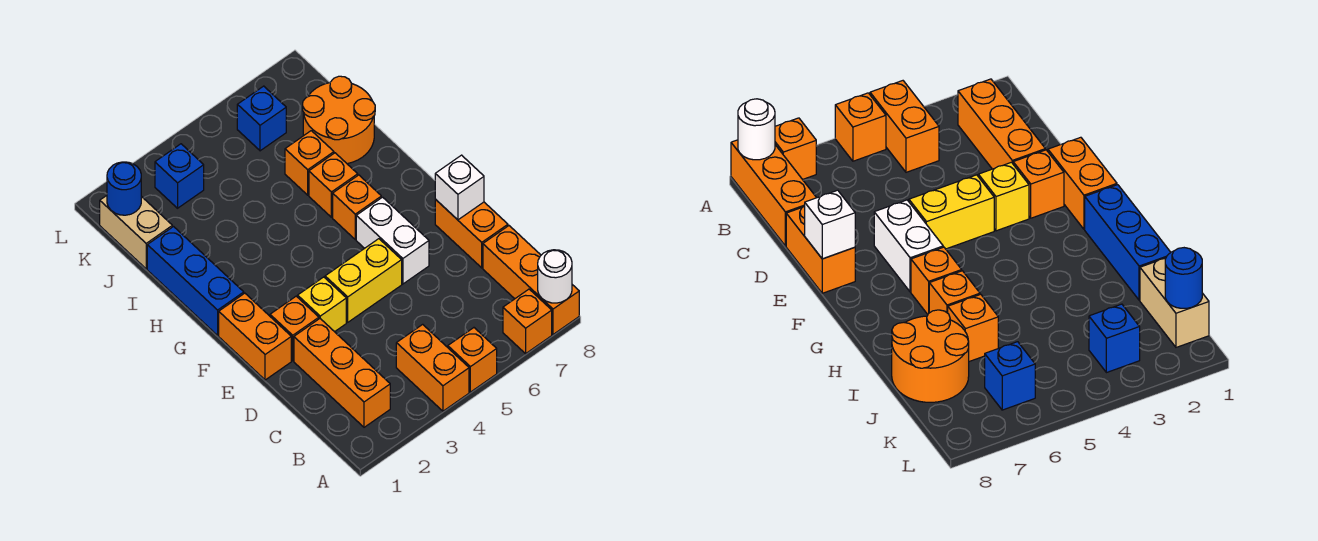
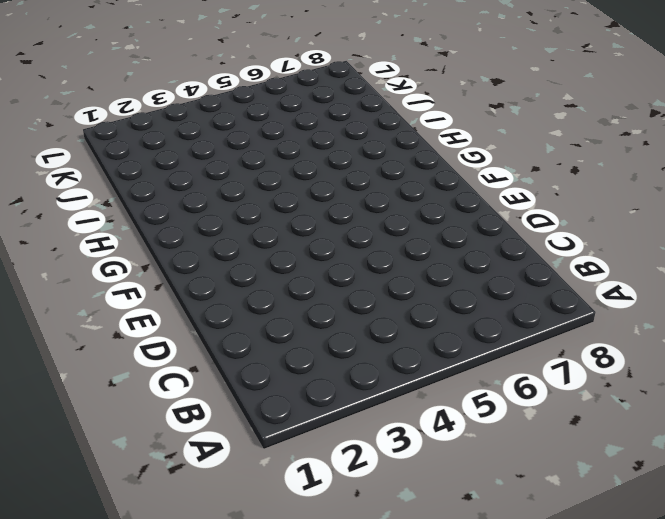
none -> orange 1x2 brick [396,324,469,411]
none -> orange 1x1 brick [448,328,497,392]
none -> orange 1x1 brick [503,289,552,354]

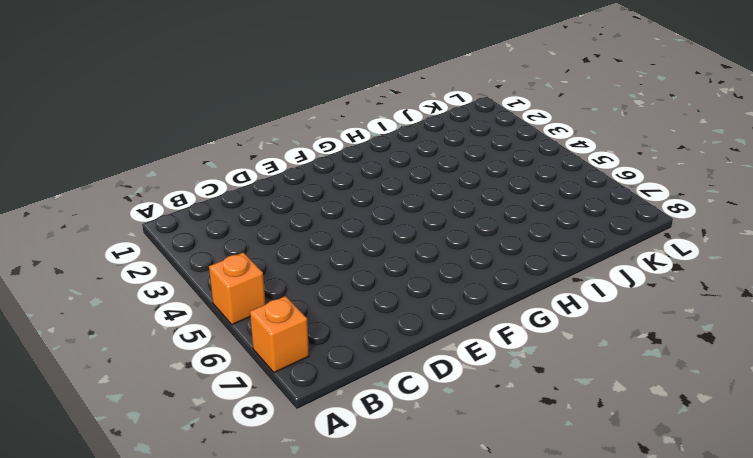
none -> orange 1x2 brick [396,324,469,411]
none -> orange 1x3 brick [483,226,579,334]
none -> orange 1x3 brick [294,319,390,427]

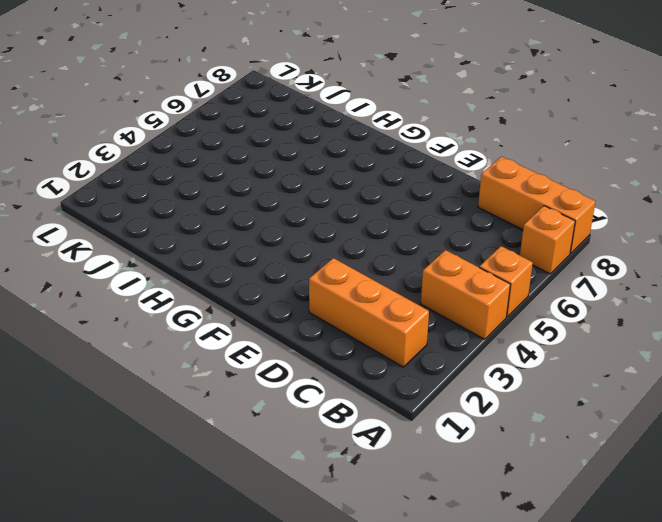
none -> orange 1x2 brick [435,199,508,268]
none -> orange 1x2 brick [219,293,291,380]
none -> orange 1x1 brick [270,296,319,361]

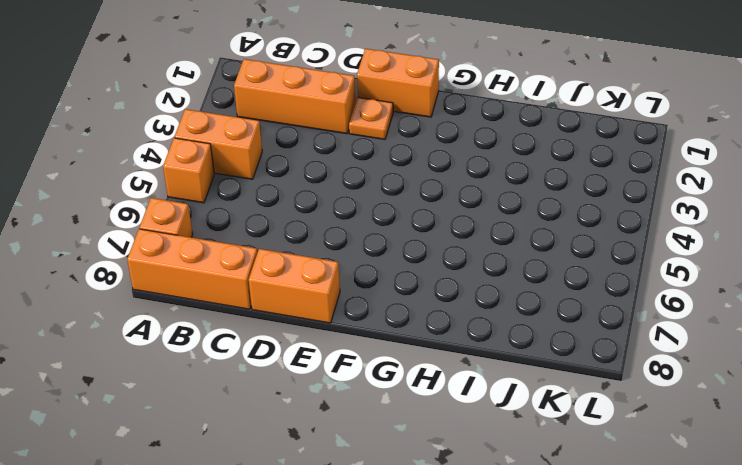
orange 1x1 plate [349,97,393,139] -> orange 1x1 brick [270,296,319,361]
none -> yellow 1x1 brick [298,277,346,332]
none -> yellow 1x2 brick [325,239,402,322]
none -> white 1x2 brick [356,197,429,284]

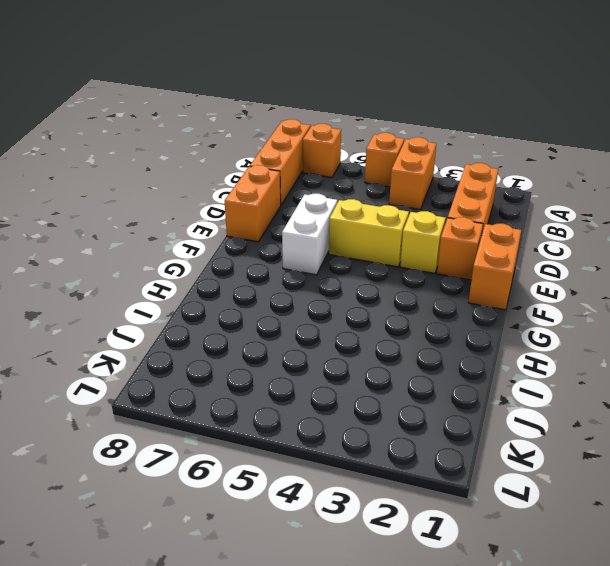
none -> blue 1x3 brick [147,227,244,335]
none -> orange 1x1 brick [333,175,381,239]
none -> orange 1x1 brick [309,153,358,217]

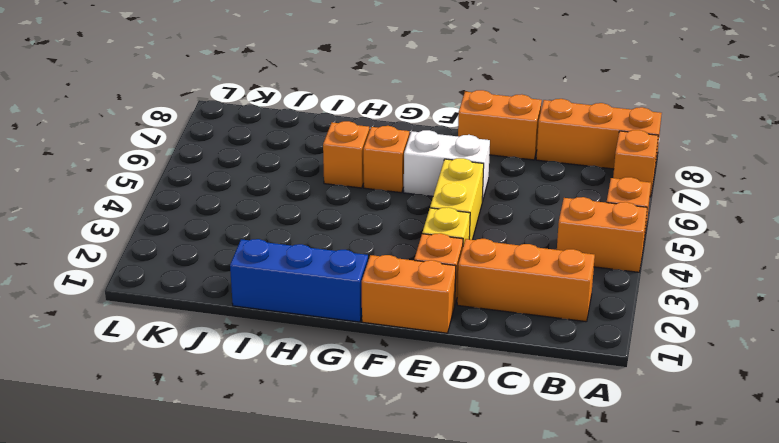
none -> orange 1x1 brick [285,131,334,195]
none -> orange 2x2 round brick [303,76,375,164]
none -> tan 1x2 brick [100,196,172,269]

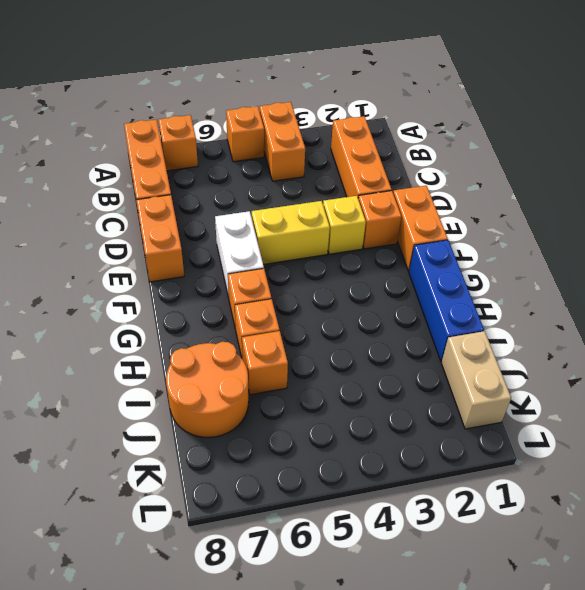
none -> blue 1x1 brick [155,144,204,208]
none -> blue 1x1 brick [237,86,286,151]
none -> white 1x1 round brick [538,250,572,303]

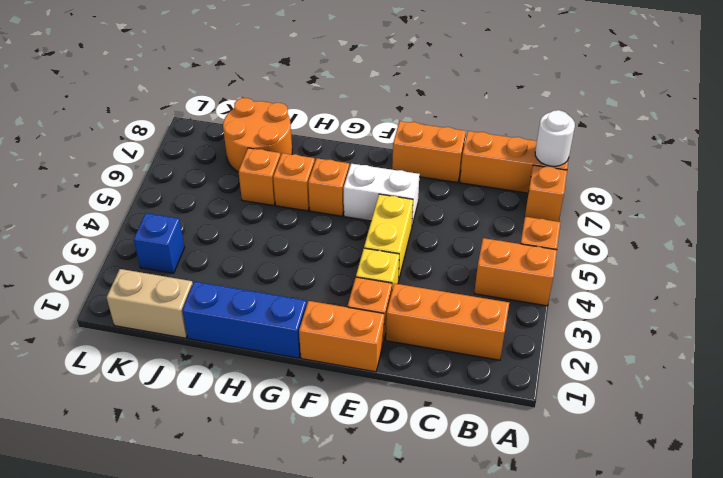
none -> blue 1x1 brick [237,86,286,151]
none -> white 1x1 brick [435,155,484,220]
none -> blue 1x1 round brick [107,162,141,215]

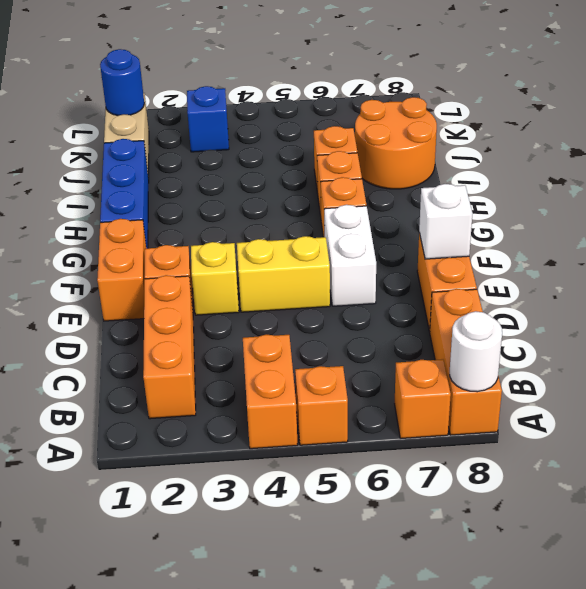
none -> blue 1x1 brick [237,86,286,151]

